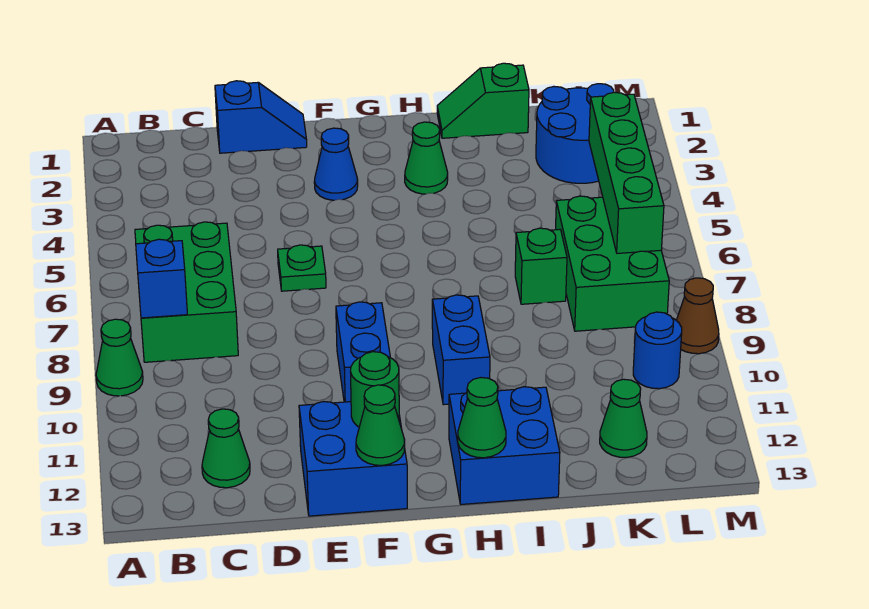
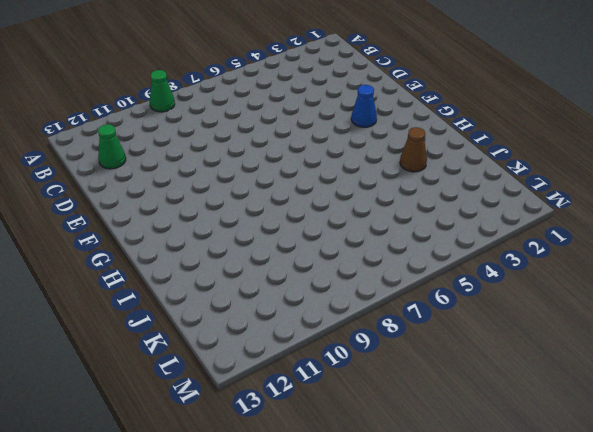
brown 1x1 cone [400,127,427,172] -> brown 1x1 cone moved to [676,278,719,354]
none -> green 2x3 brick [135,222,238,362]
none -> blue 1x2 slope [215,81,307,153]
none -> green 1x1 plate [278,245,326,291]

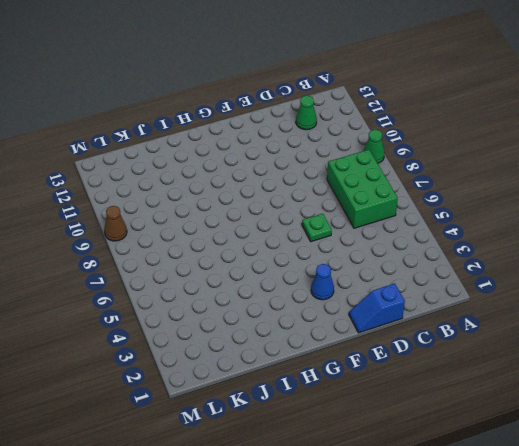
none -> blue 2x2 brick [299,402,407,516]
none -> blue 1x2 brick [336,302,390,402]
none -> green 1x1 cone [405,122,448,194]

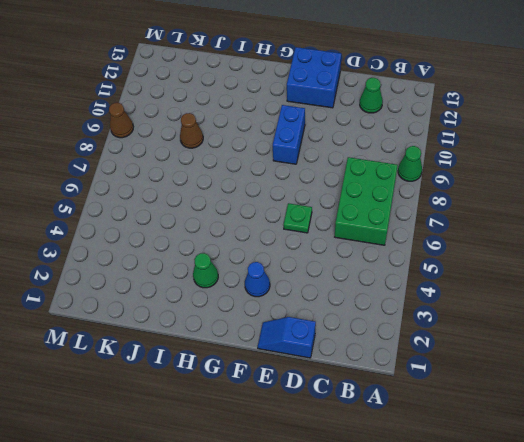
brown 1x1 cone [180,113,203,148] -> none
none -> blue 1x2 brick [432,295,490,405]
none -> blue 2x2 brick [449,387,560,504]
none -> green 1x2 slope [437,63,529,138]

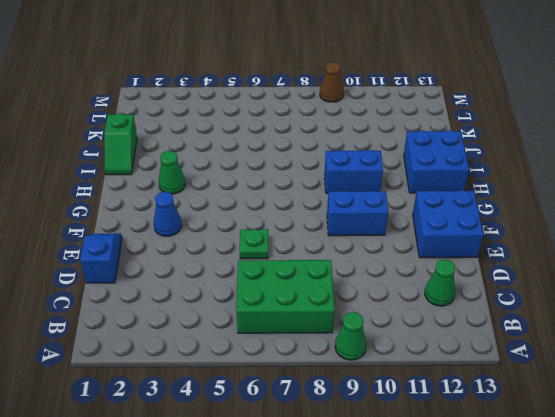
none -> green 1x1 brick [515,228,567,304]
none -> blue 2x2 round brick [536,84,614,183]
none -> green 2x3 brick [556,196,669,331]

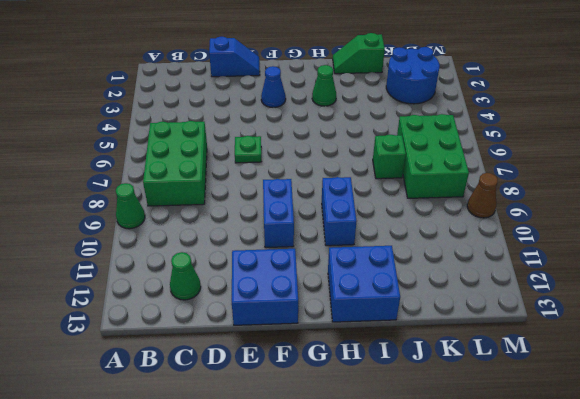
none -> green 1x1 cone [600,379,647,457]
none -> blue 1x1 round brick [633,312,682,389]
none -> blue 1x1 brick [136,239,187,318]

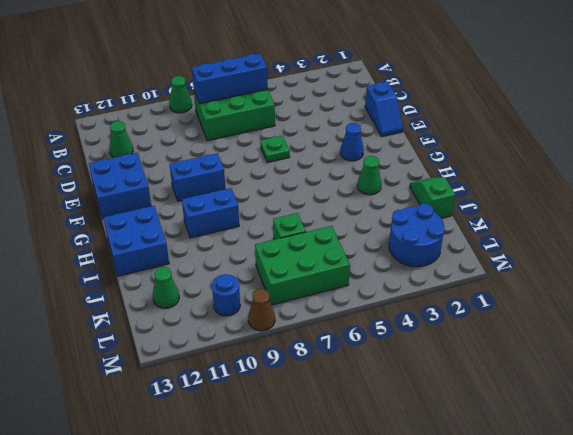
blue 1x3 brick [192,54,268,104] -> blue 1x1 brick [136,239,187,318]
none -> green 1x1 round brick [350,352,399,427]
none -> green 1x1 cone [356,385,405,465]
none -> green 1x1 cone [458,378,506,458]

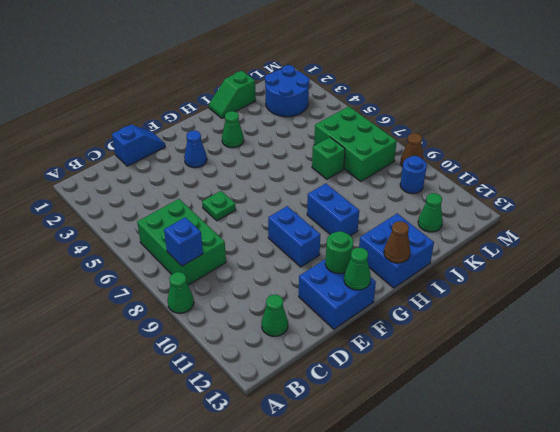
brown 1x1 cone [384,221,410,263] -> green 1x1 cone [458,378,506,458]
none -> green 1x4 brick [589,92,664,253]

